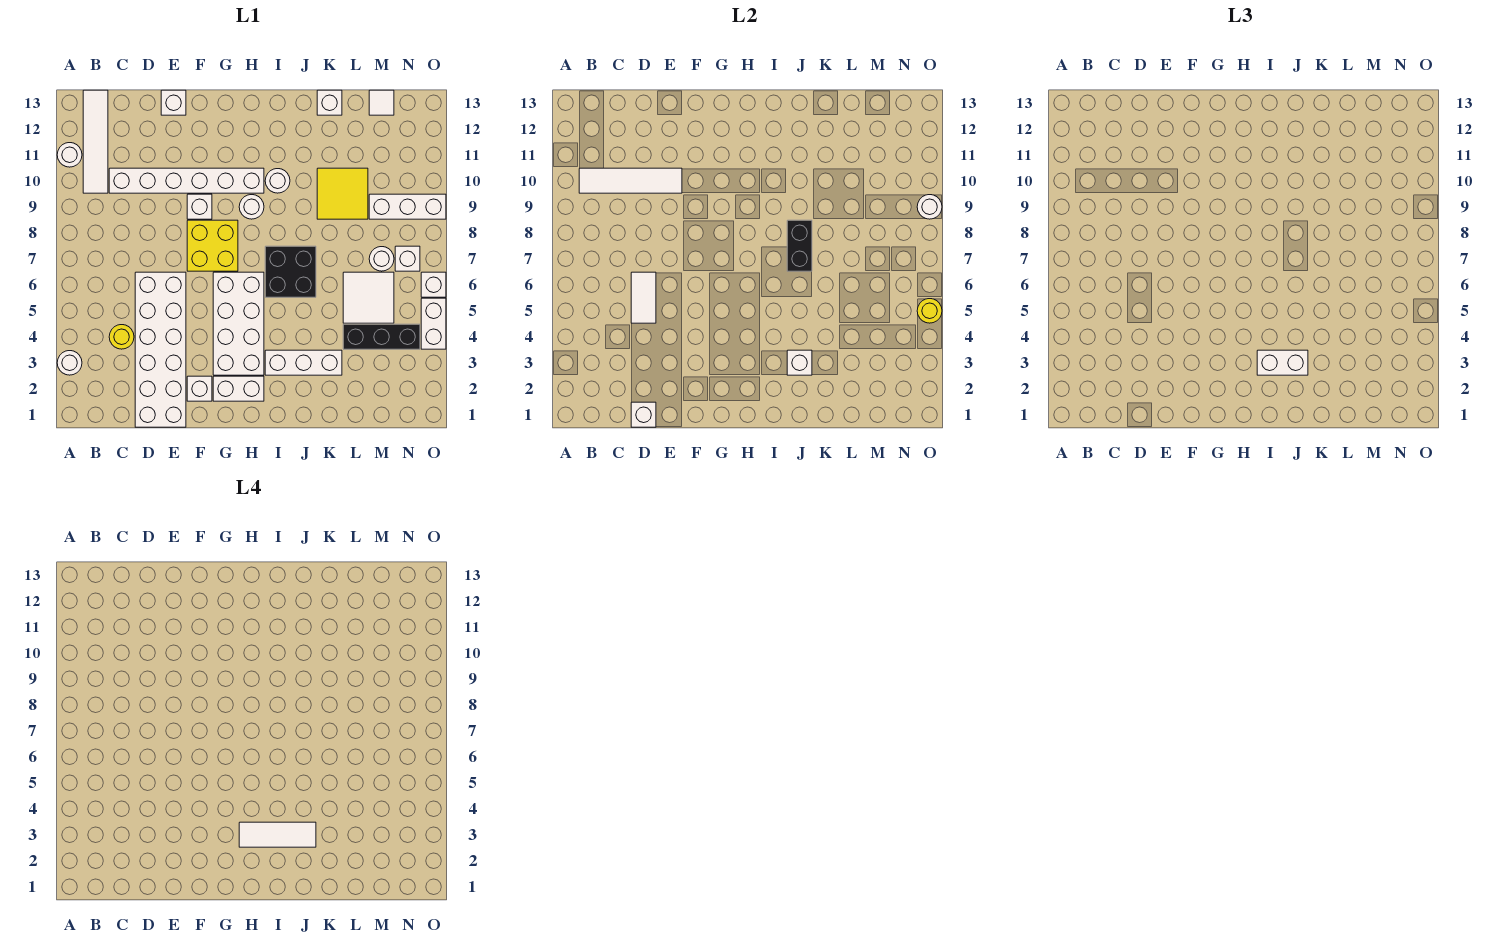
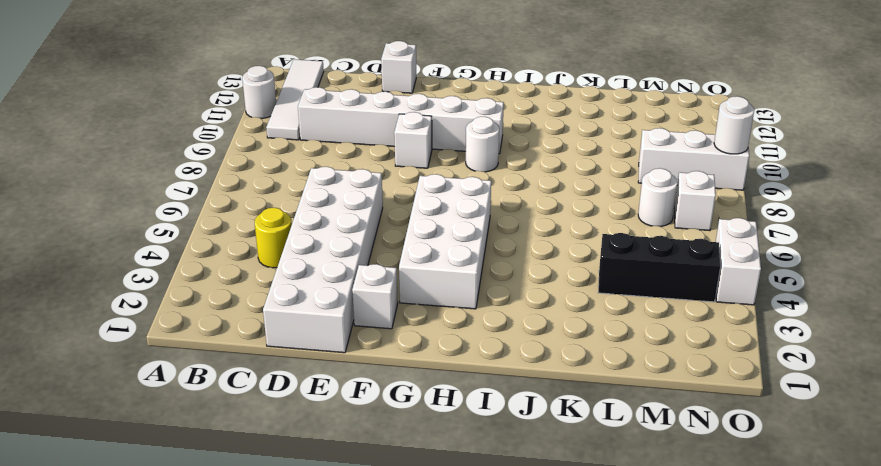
none -> white 1x1 round brick [57,351,82,375]
none -> yellow 2x2 brick [187,220,238,271]
none -> white 1x2 brick [213,376,264,401]
none -> white 1x3 brick [265,350,342,375]

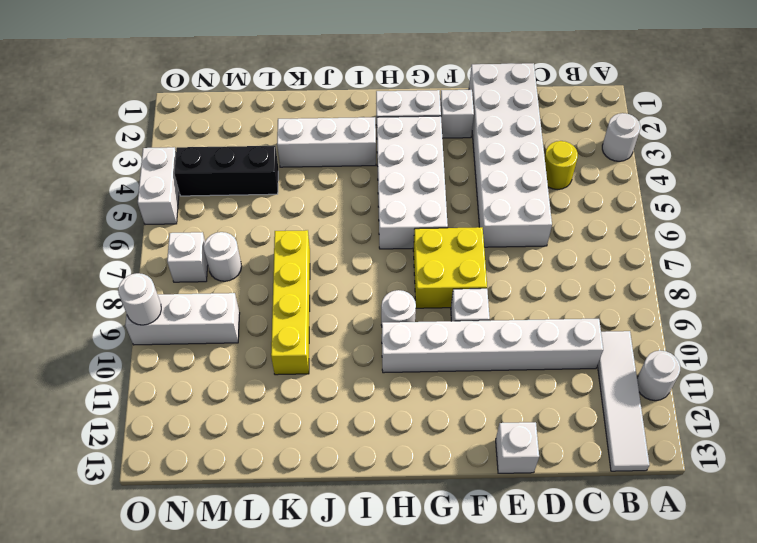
yellow 1x4 brick [271,230,310,375] -> yellow 2x2 tile [317,168,368,219]
none -> black 2x2 brick [265,246,316,297]
none -> white 1x1 round brick [265,169,290,193]
none -> white 1x1 brick [317,90,342,115]
none -> white 2x2 tile [343,272,394,323]

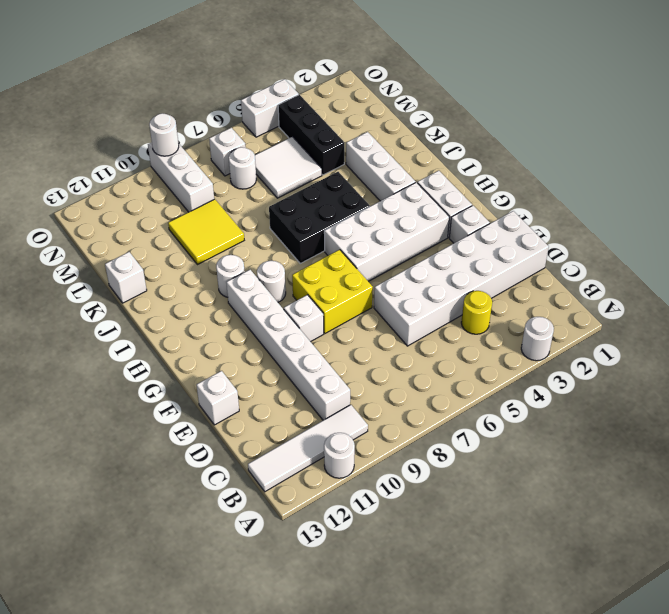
black 2x3 brick [269,172,370,263] -> black 2x2 brick [265,246,316,297]
none -> white 1x1 tile [369,90,394,115]
none -> white 1x1 brick [421,272,446,297]
none -> white 1x4 tile [579,168,682,193]
none -> white 1x1 brick [631,402,656,427]

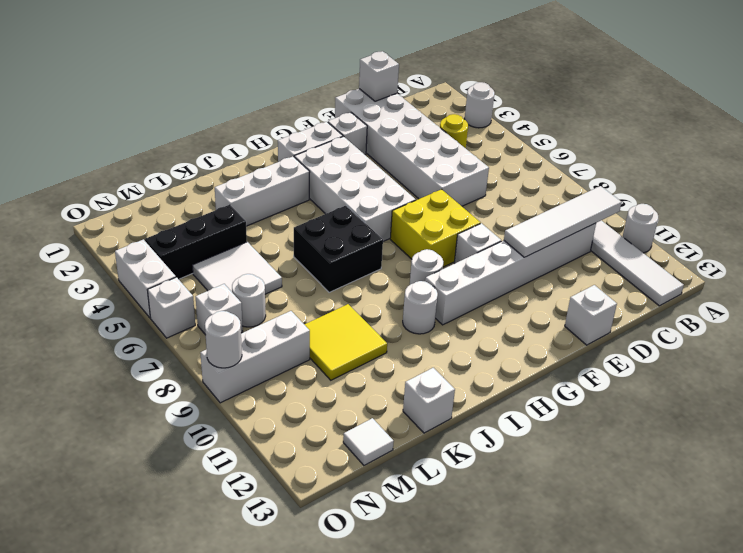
none -> white 1x2 tile [631,272,656,323]
none -> white 1x1 brick [787,350,812,375]
none -> black 1x2 brick [787,220,812,271]
none -> yellow 1x1 round brick [917,299,942,323]

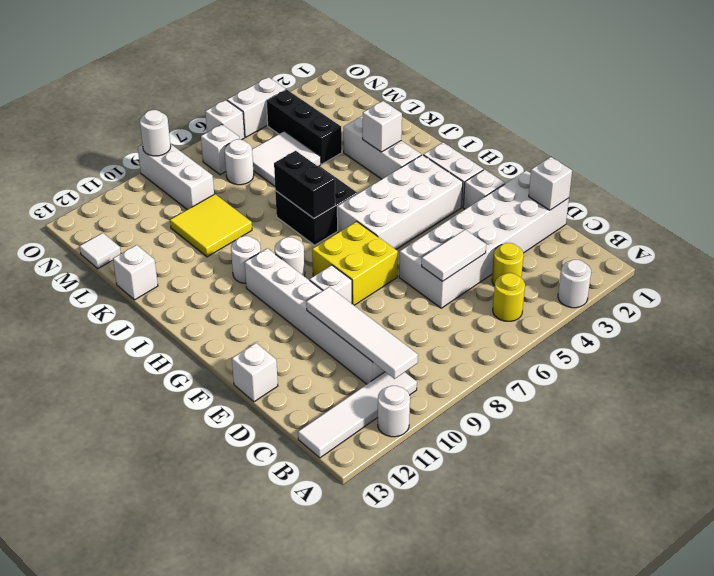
yellow 1x1 round brick [493,273,525,321] -> yellow 1x1 round brick moved to [917,299,942,323]
black 1x2 brick [274,151,335,218] -> black 1x2 brick turned to [787,220,812,271]
none -> white 1x2 brick [1257,350,1308,375]
none -> white 1x3 tile [239,822,316,847]

